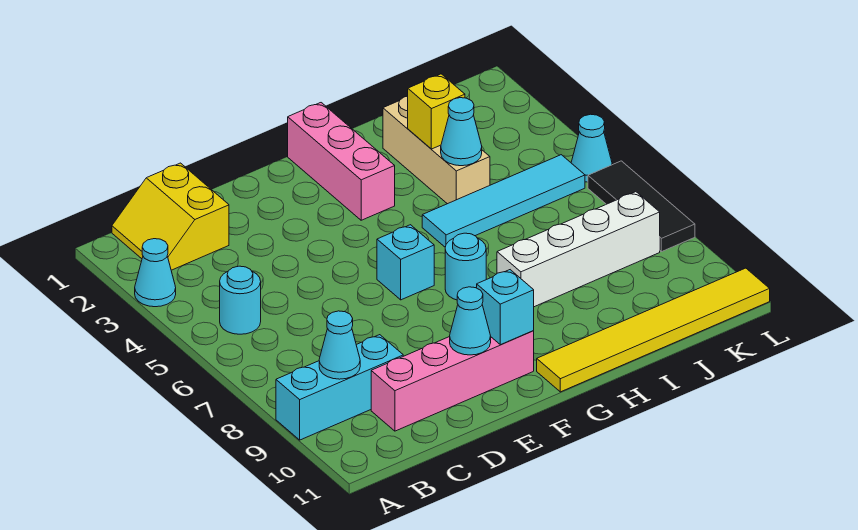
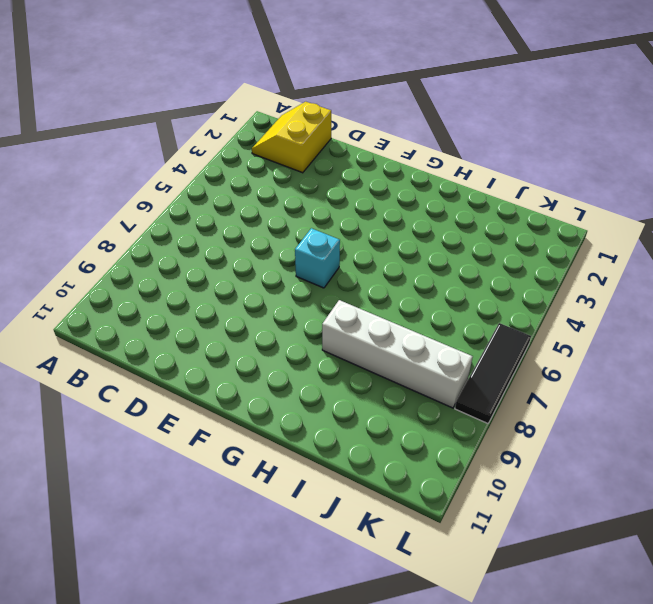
none -> cyan 1x1 cone [135,239,176,307]
none -> cyan 1x3 brick [276,335,403,440]
none -> cyan 1x1 round brick [220,266,261,334]

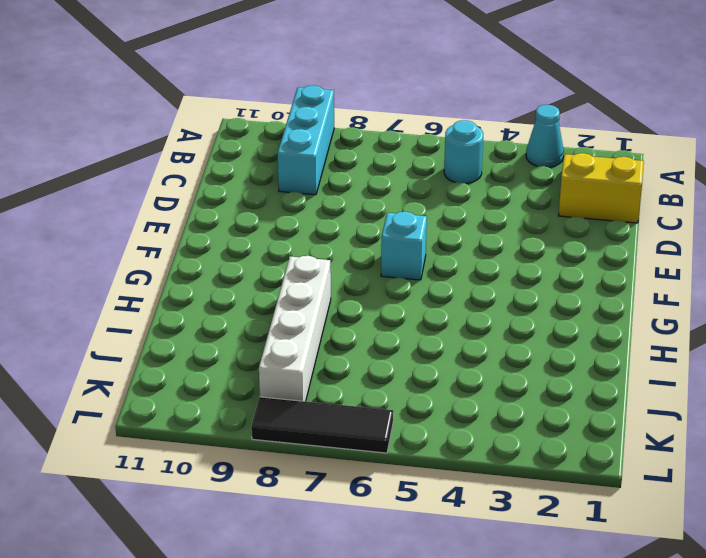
none -> pink 1x4 brick [371,331,534,431]
none -> pink 1x3 brick [288,103,395,220]
none -> cyan 1x1 round brick [445,233,486,300]

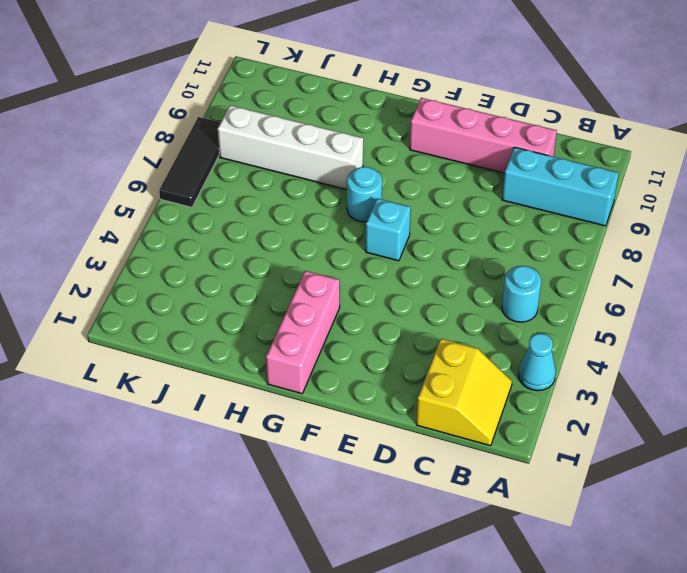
none -> yellow 1x6 tile [537,268,770,392]
none -> cyan 1x4 tile [422,155,585,247]
none -> tan 1x3 brick [383,96,490,204]

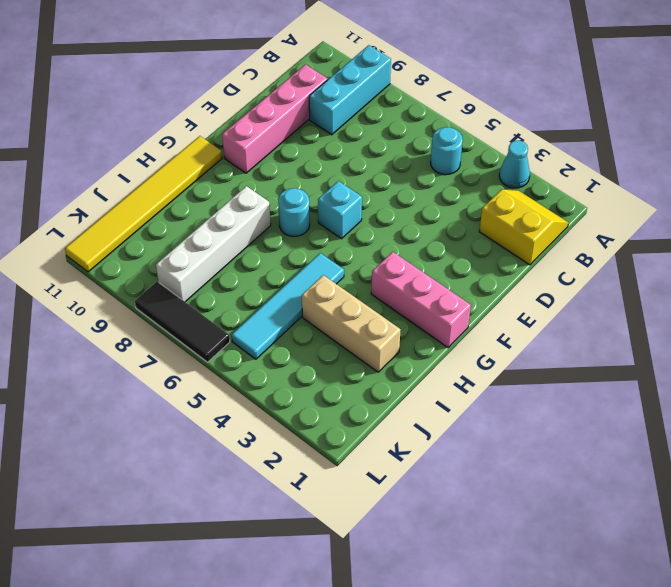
none -> cyan 1x1 cone [571,114,612,182]
none -> cyan 1x1 cone [319,311,360,379]
none -> cyan 1x1 cone [450,287,491,355]

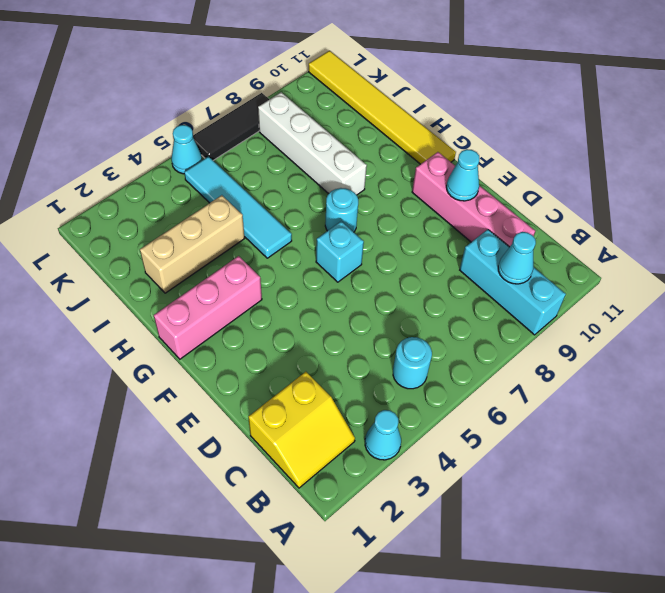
none -> cyan 1x1 brick [477,270,534,345]
none -> yellow 1x1 brick [408,74,465,149]
none -> cyan 1x1 cone [441,98,482,166]

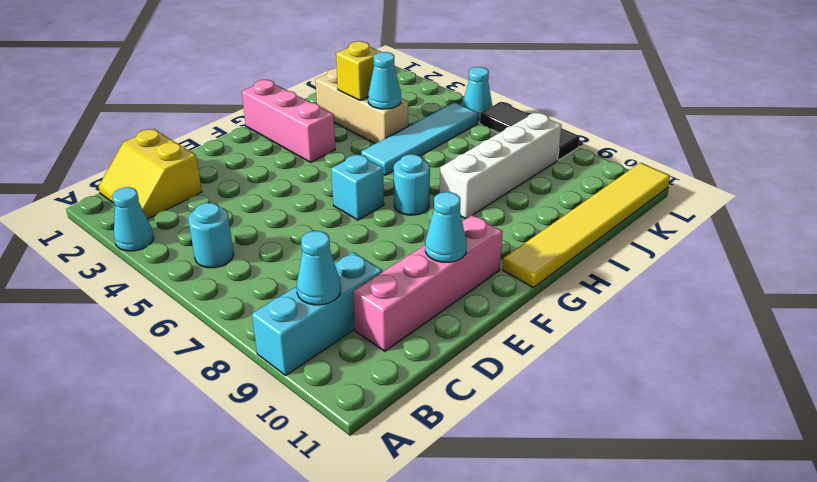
none -> cyan 1x1 brick [477,270,534,345]

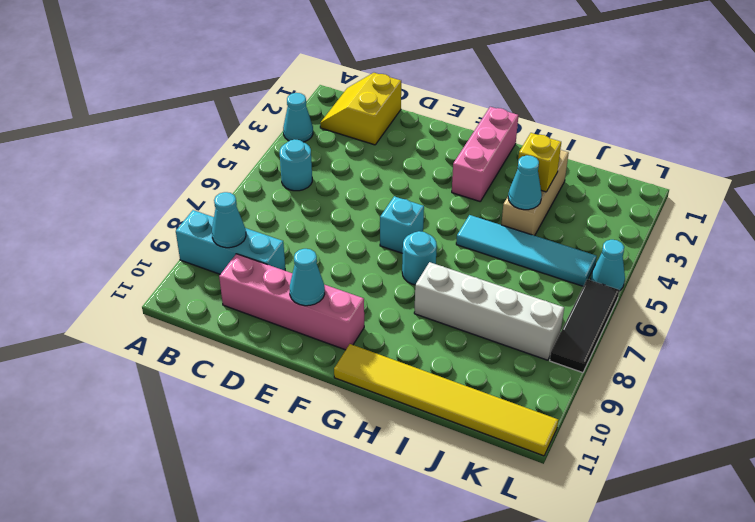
none -> cyan 1x1 brick [477,270,534,345]

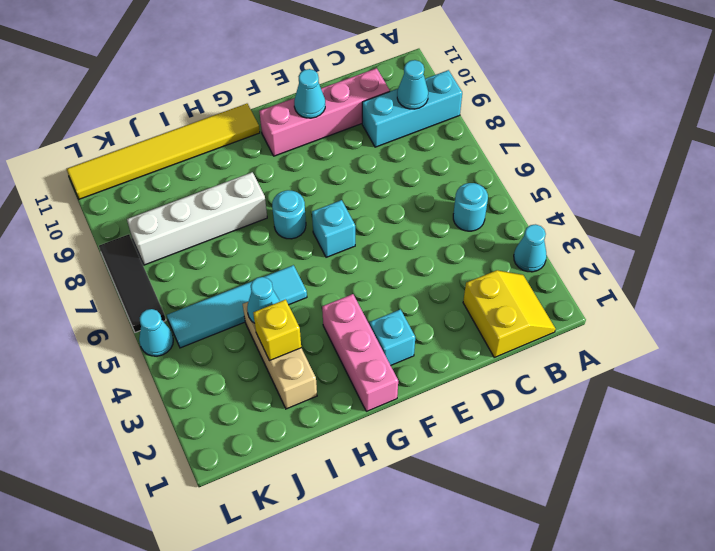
cyan 1x1 brick [370,309,415,365] -> cyan 1x1 brick moved to [477,270,534,345]

